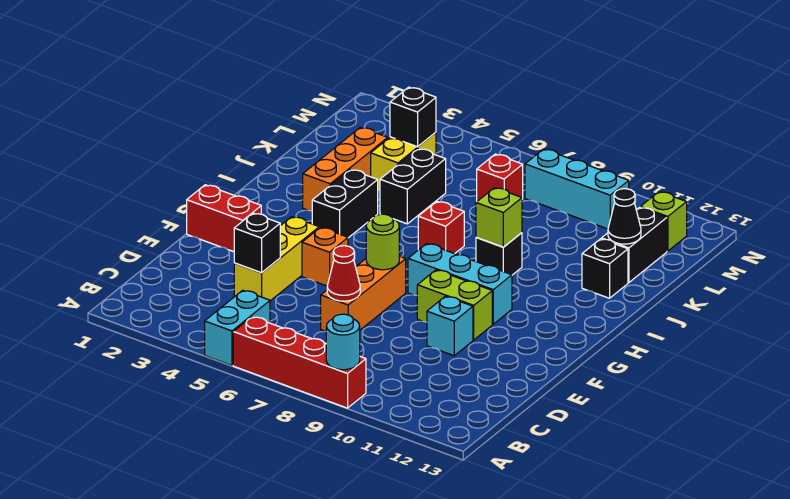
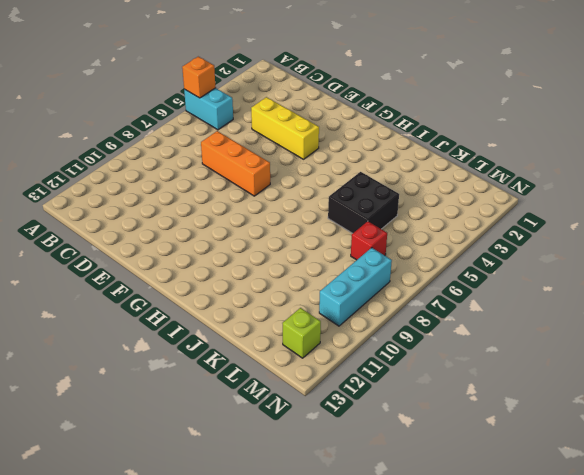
orange 1x1 brick [182,57,216,98] -> orange 1x1 brick moved to [302,227,348,286]
black 2x2 brick [328,172,399,233] -> black 1x2 brick [380,149,446,224]
none -> red 1x4 brick [233,317,366,408]
none -> cyan 1x1 brick [427,296,473,356]
none -> red 1x2 brick [187,185,261,252]

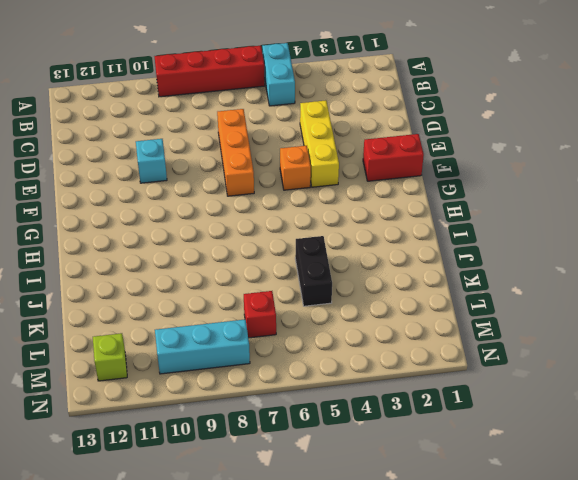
none -> lime 1x2 brick [417,270,492,340]
none -> cyan 1x3 brick [408,244,512,324]
none -> black 1x2 brick [312,169,378,238]

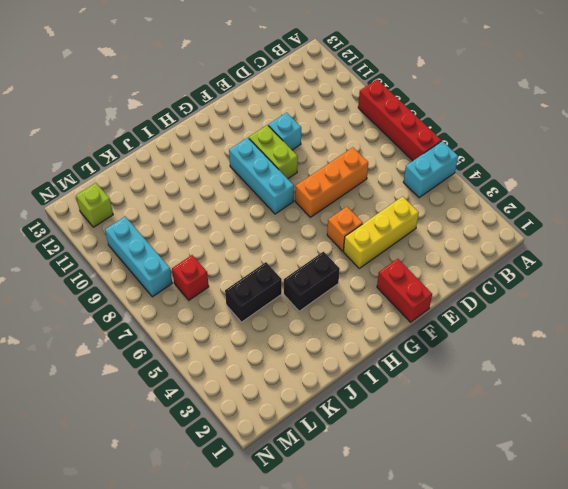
none -> orange 1x3 brick [303,127,388,211]
none -> red 1x1 brick [418,202,464,254]
none -> black 1x1 brick [476,233,522,275]

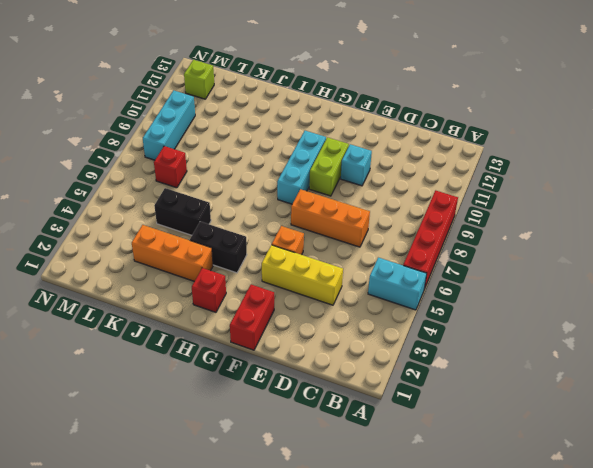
red 1x1 brick [192,268,226,312] -> red 1x1 brick moved to [418,202,464,254]
none -> black 1x1 brick [476,233,522,275]
none -> black 1x1 brick [582,239,628,298]
none -> yellow 1x2 brick [371,132,436,190]

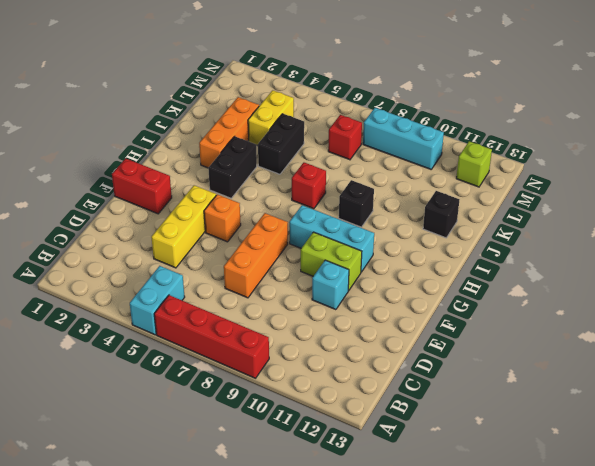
none -> black 1x2 brick [602,207,667,283]
none -> cyan 1x1 round brick [326,314,360,370]
none -> black 1x1 brick [234,213,280,273]

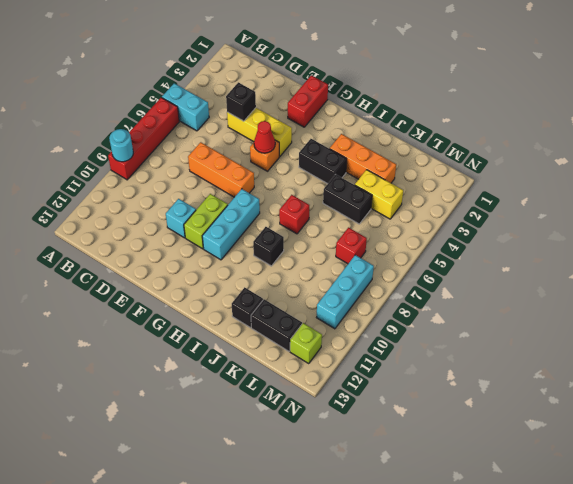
red 1x1 cone [254,121,275,153] -> red 1x1 cone moved to [327,246,360,301]
none -> lime 1x1 round brick [366,214,399,270]
none -> lime 1x1 brick [476,188,522,247]
none -> black 1x1 cone [608,189,641,244]

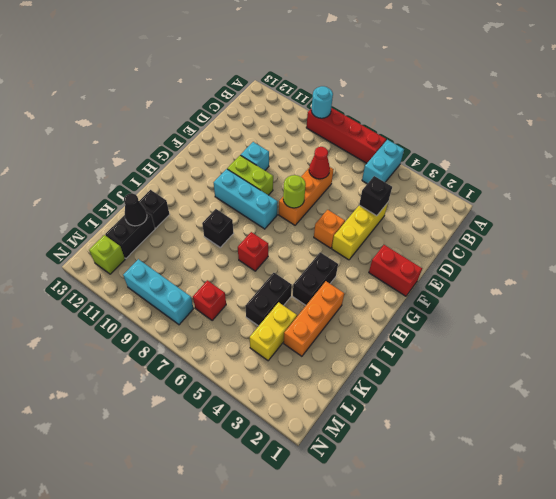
none -> lime 1x1 brick [476,188,522,247]
none -> black 1x1 brick [390,87,436,147]

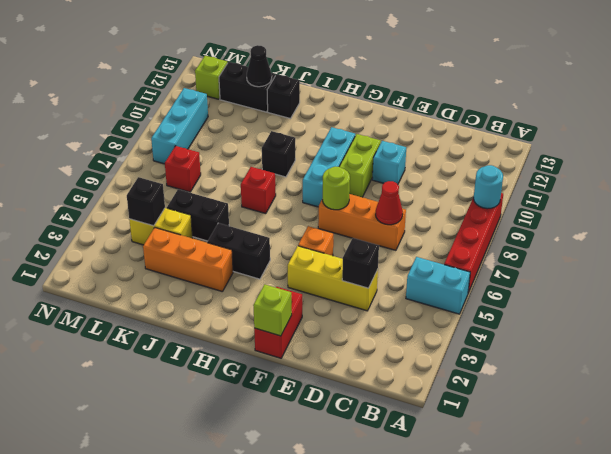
lime 1x1 brick [253,284,292,336] -> lime 1x1 brick moved to [476,188,522,247]

